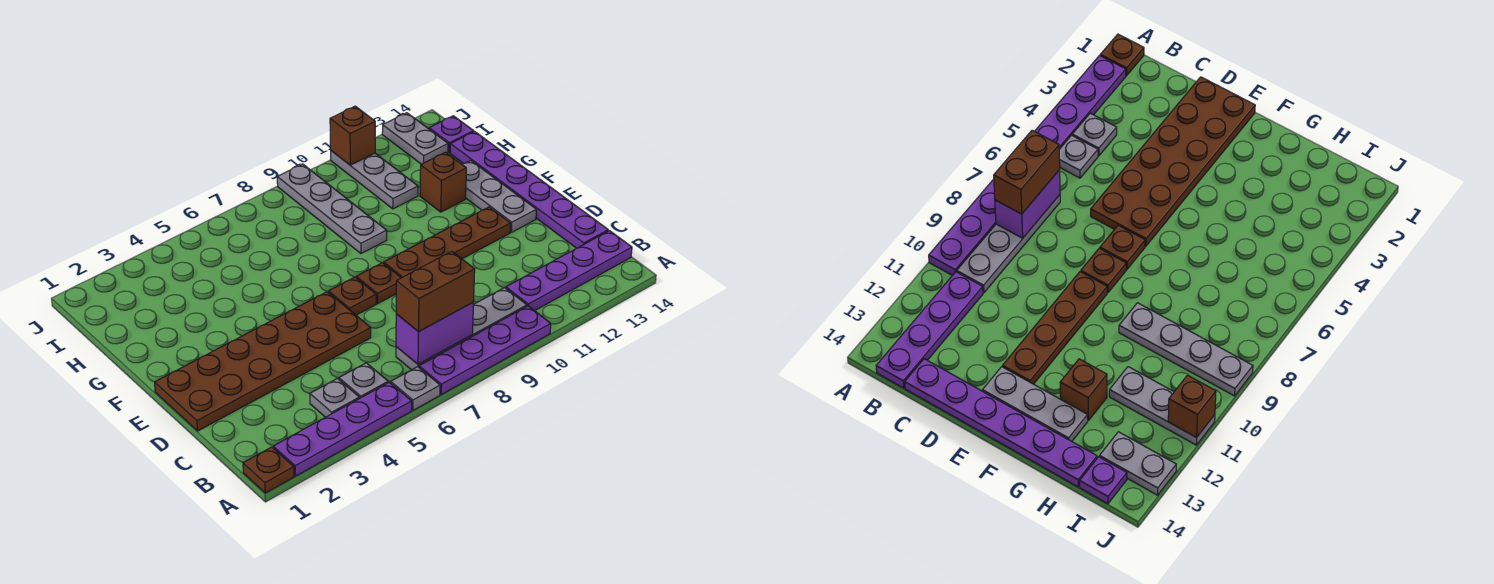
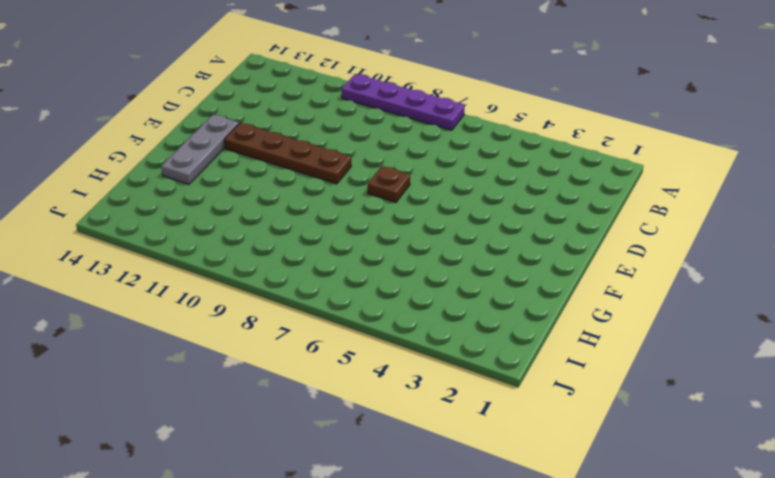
none -> brown 1x1 plate [243,447,294,493]
none -> purple 1x4 plate [273,382,412,476]
none -> grey 1x1 plate [391,367,440,410]

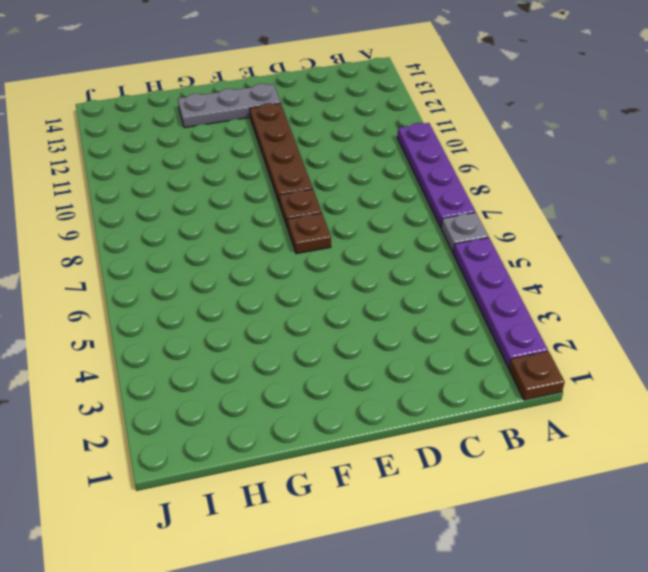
none -> grey 1x1 plate [310,379,359,417]
none -> grey 1x1 plate [339,363,388,398]
none -> grey 1x4 plate [396,288,527,370]

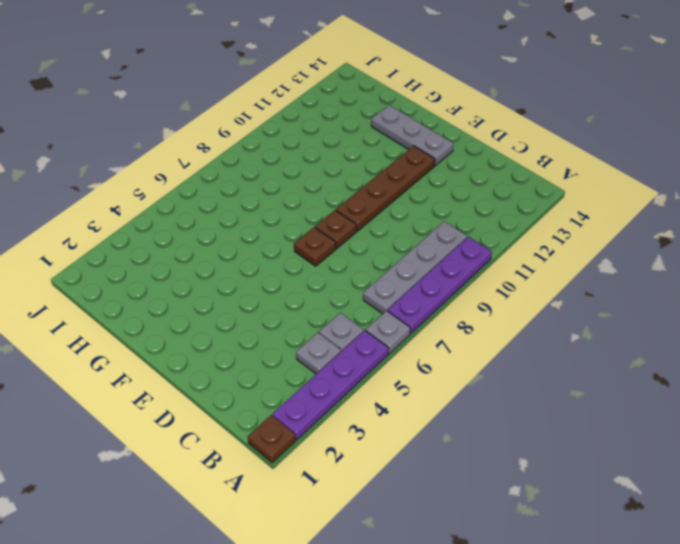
none -> purple 1x4 plate [506,231,632,311]
none -> purple 1x6 plate [450,132,608,248]
none -> brown 2x6 plate [155,292,371,431]

